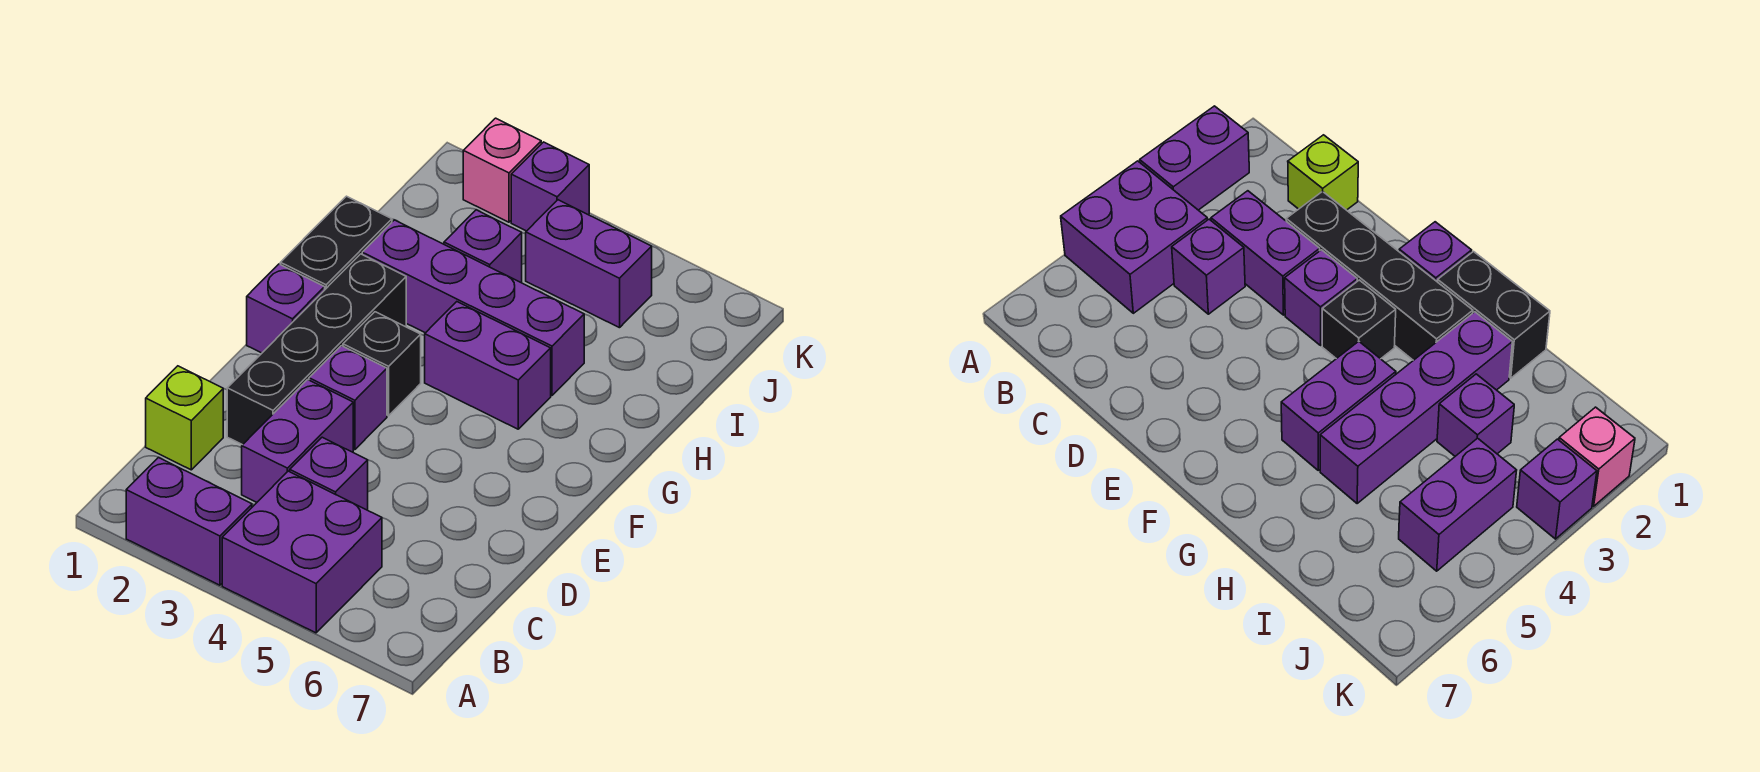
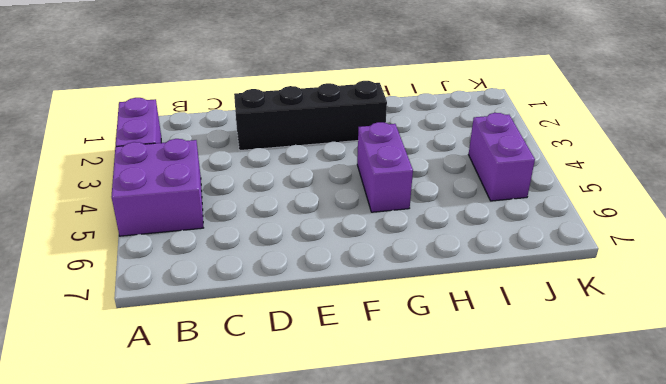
none -> lime 1x1 brick [146,366,223,470]
none -> purple 1x2 brick [242,380,353,502]
none -> purple 1x1 brick [290,437,368,510]

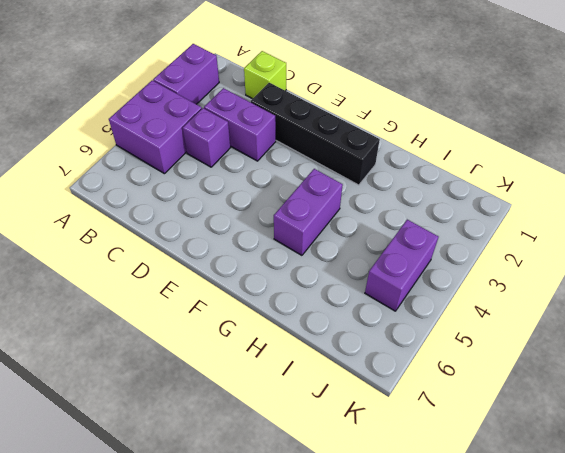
none -> purple 1x1 brick [309,346,387,450]
none -> purple 1x1 brick [247,264,325,353]
none -> black 1x1 brick [343,312,421,416]

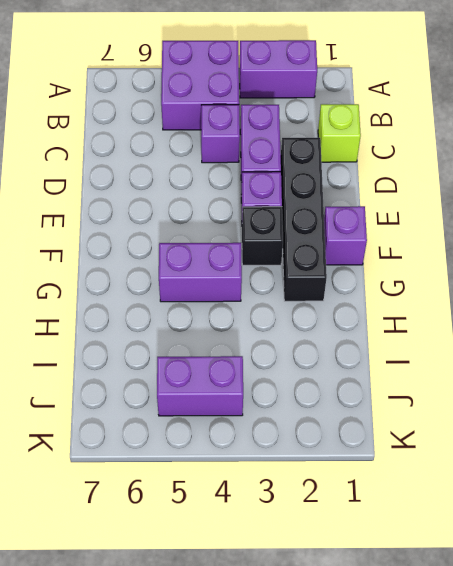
none -> black 1x2 brick [280,196,392,289]
none -> purple 1x4 brick [362,220,584,395]
none -> purple 1x1 brick [444,210,522,282]

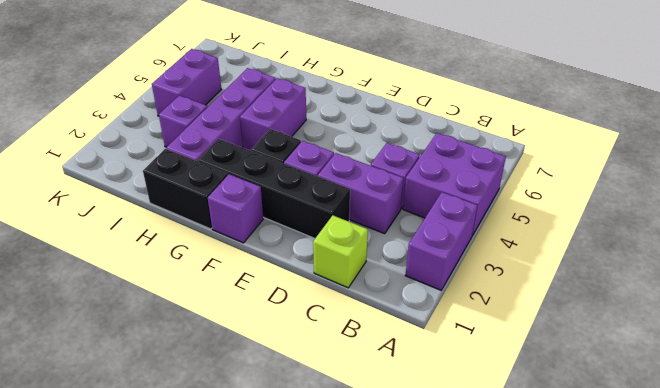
none -> pink 1x1 brick [463,118,541,222]
none -> purple 1x1 brick [511,142,589,231]

